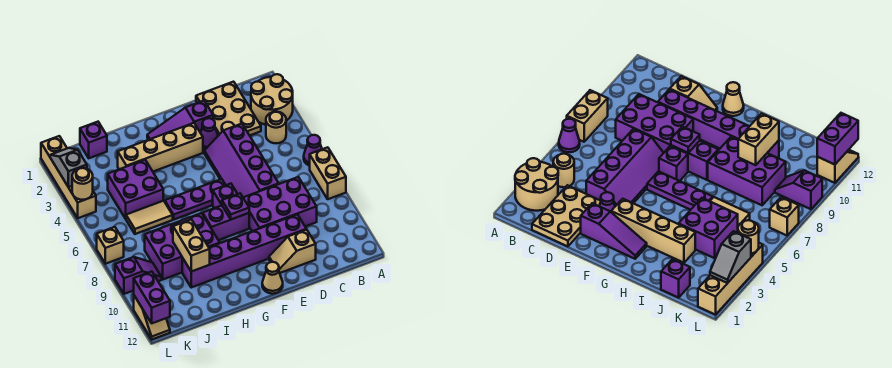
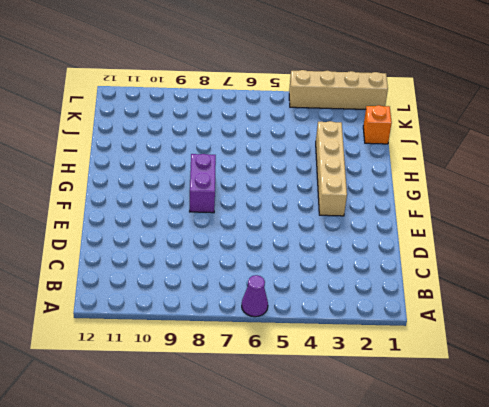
orange 1x1 brick [363,105,392,144] -> purple 1x1 brick [80,122,107,158]
none -> tan 2x2 round brick [251,74,293,125]
none -> tan 1x2 brick [310,147,346,199]
none -> tan 1x1 round brick [266,112,286,143]

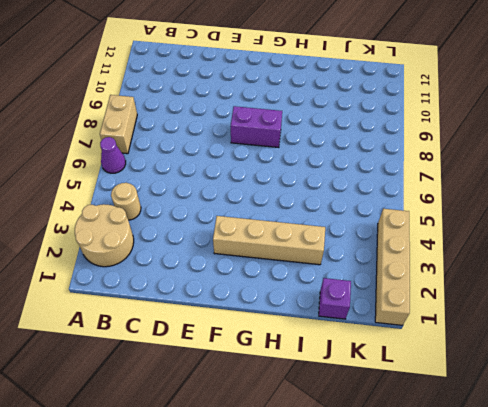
none -> tan 2x3 plate [196,82,261,136]
none -> purple 2x3 brick [243,177,317,231]
none -> purple 2x4 slope [204,124,279,197]

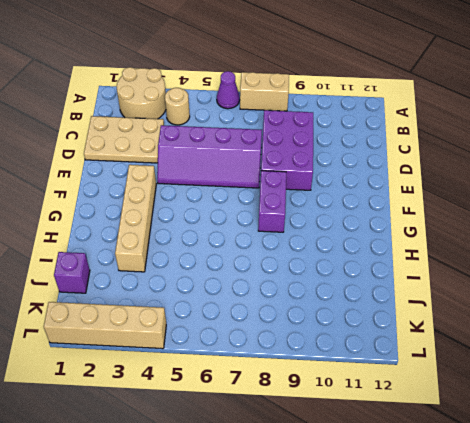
none -> purple 1x6 brick [182,215,306,287]
none -> tan 1x2 slope [269,230,316,273]
none -> purple 1x3 slope [147,101,213,140]

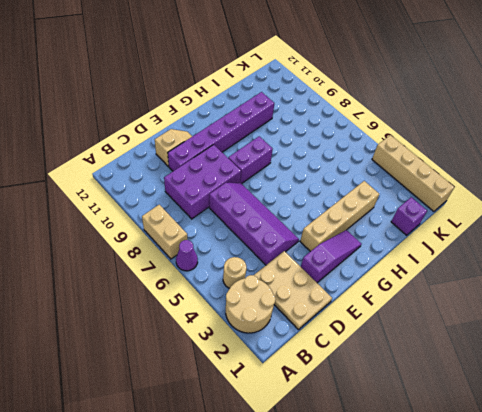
none -> purple 1x1 cone [201,118,218,149]
none -> purple 1x3 plate [165,179,225,220]
none -> purple 1x1 brick [213,184,237,208]

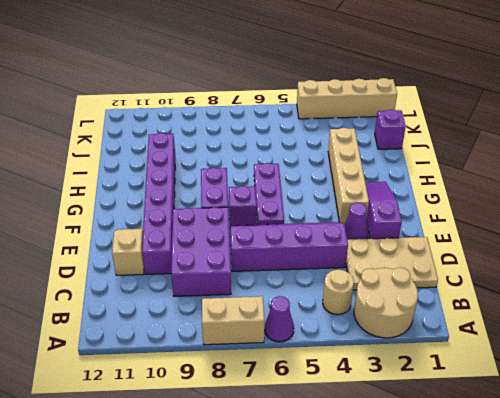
none -> tan 1x1 cone [262,262,283,294]
none -> purple 2x3 brick [145,213,220,279]
none -> purple 2x2 brick [108,160,163,219]

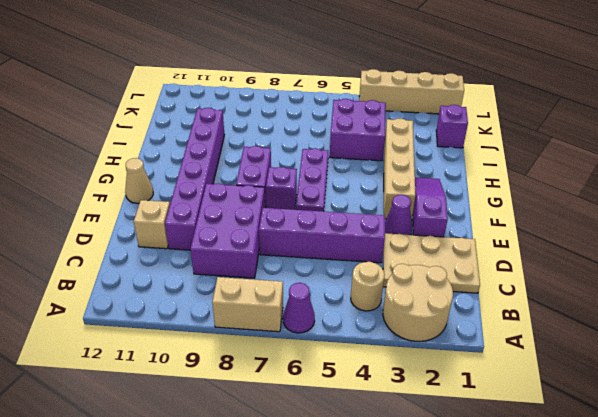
none -> purple 2x3 brick [145,213,220,279]
none -> tan 1x2 tile [126,201,173,234]
none -> purple 1x2 slope [115,257,162,294]

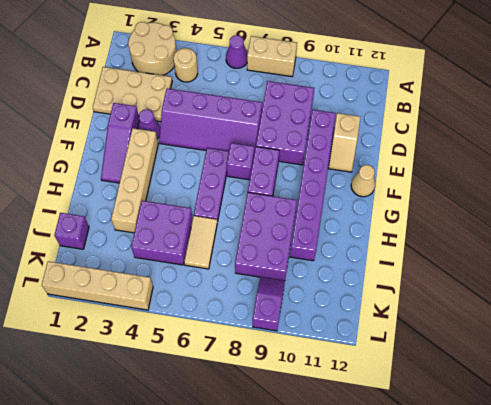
none -> tan 1x1 brick [97,227,124,264]
none -> tan 1x2 slope [134,296,170,339]
none -> purple 1x1 plate [222,194,249,219]

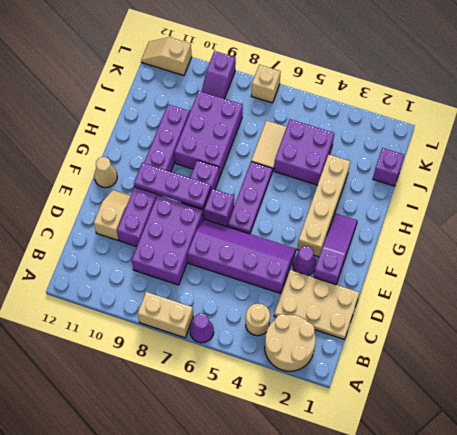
purple 1x3 plate [134,163,211,209] -> purple 1x1 plate [222,194,249,219]
none -> tan 1x4 brick [41,136,96,218]
none -> tan 1x2 brick [173,219,210,272]
none -> grey 1x2 slope [50,148,87,187]

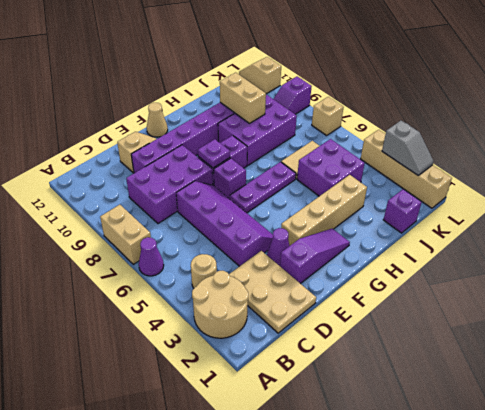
none -> tan 1x1 round brick [72,168,93,200]
none -> purple 1x2 brick [134,272,170,323]

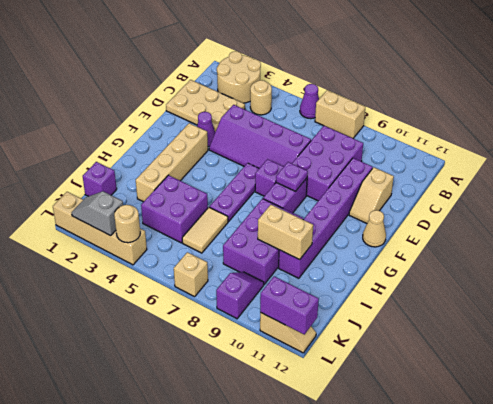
none -> purple 1x3 slope [147,101,213,140]

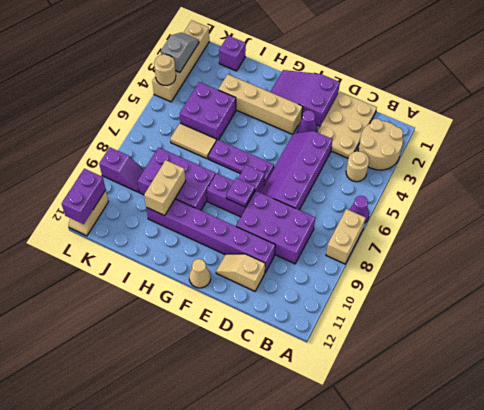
purple 2x3 slope [271,70,340,126] -> purple 1x3 slope [147,101,213,140]
none -> tan 1x1 brick [97,227,124,264]

